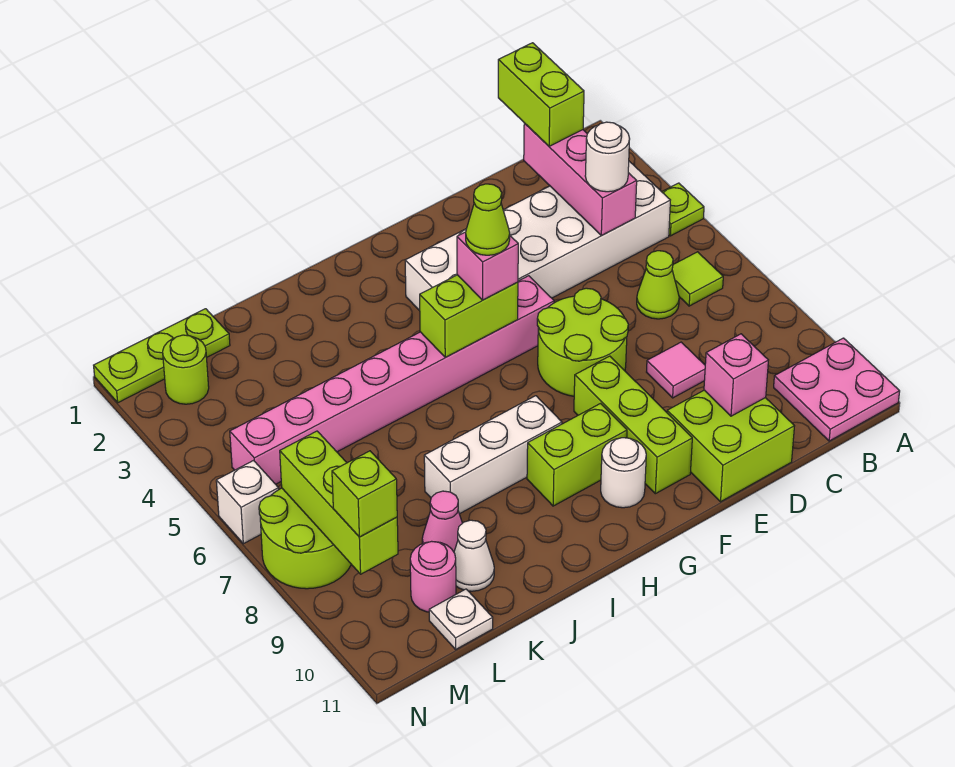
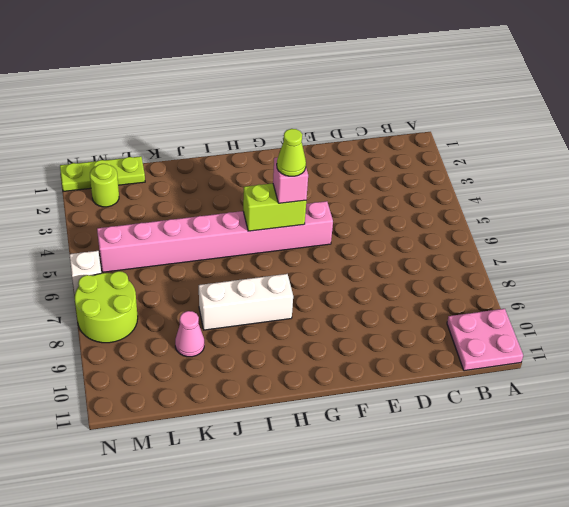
none -> lime 1x1 plate [662,183,704,236]
none -> white 2x6 brick [405,161,670,311]
none -> lime 1x1 tile [672,252,723,306]
none -> lime 1x1 cone [637,251,679,319]

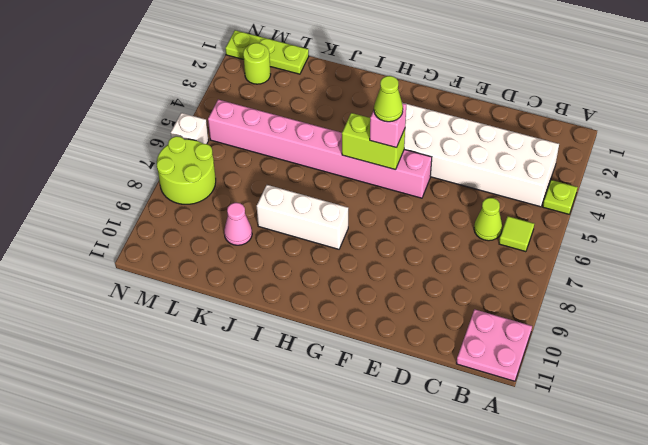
none -> pink 1x1 tile [647,342,705,398]
none -> lime 2x2 brick [667,390,794,502]
none -> lime 2x2 round brick [537,288,628,396]
none -> lime 1x3 brick [574,356,692,494]

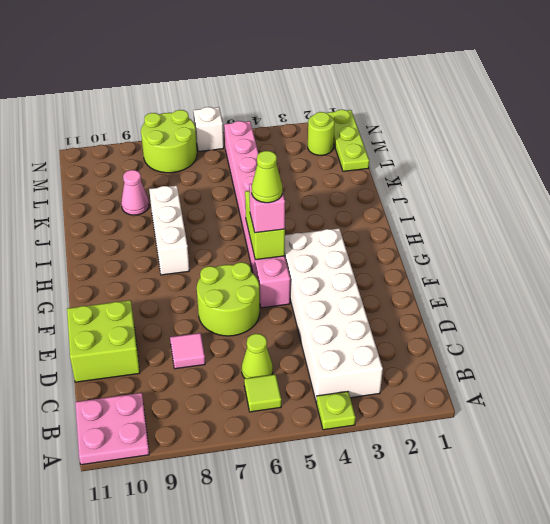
none -> lime 1x3 brick [574,356,692,494]
none -> lime 1x2 brick [527,404,627,506]
none -> white 1x1 round brick [601,438,646,508]
none -> white 1x1 cone [454,520,494,591]

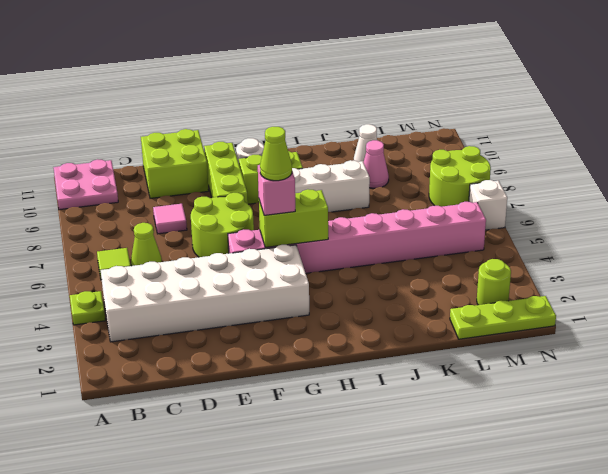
none -> pink 1x1 round brick [410,541,456,612]
none -> white 1x1 plate [429,589,493,649]
none -> pink 1x3 brick [524,123,637,235]
none -> pink 1x1 brick [704,334,768,416]

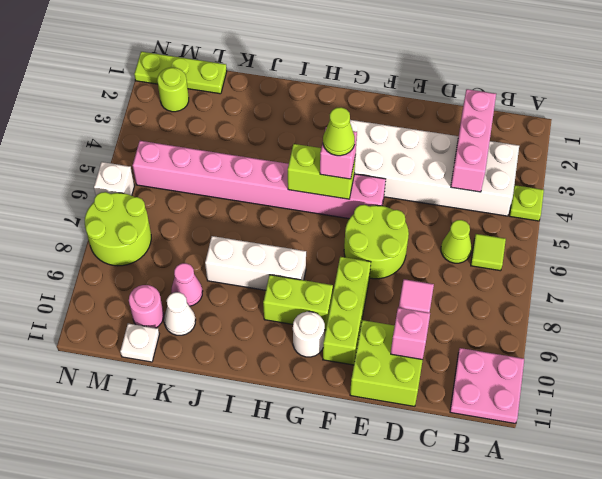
none -> lime 1x3 brick [280,431,398,574]
none -> lime 1x2 brick [498,43,584,146]
none -> white 1x1 round brick [585,122,630,192]
none -> lime 1x1 brick [332,451,397,537]

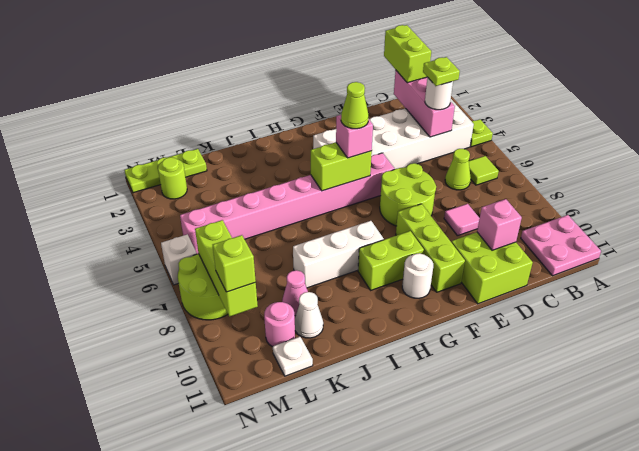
lime 1x1 plate [423,57,460,86] -> none

